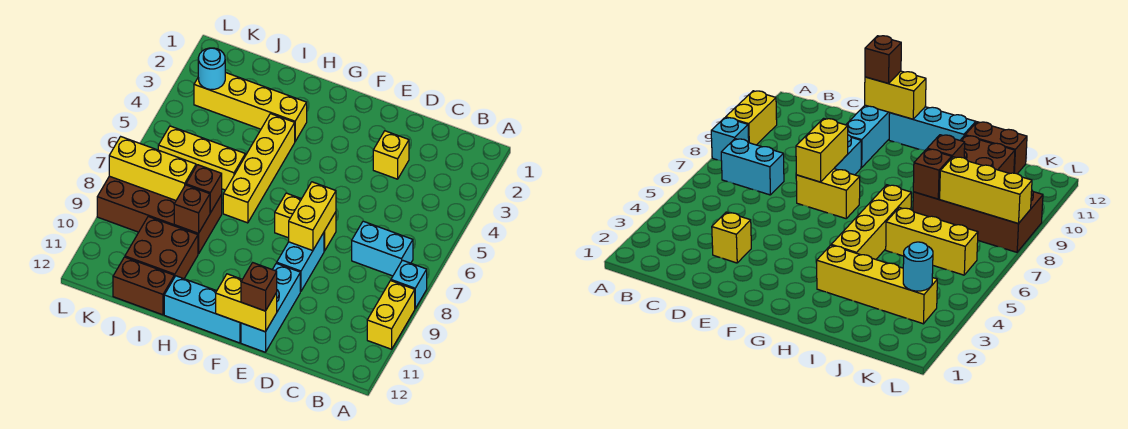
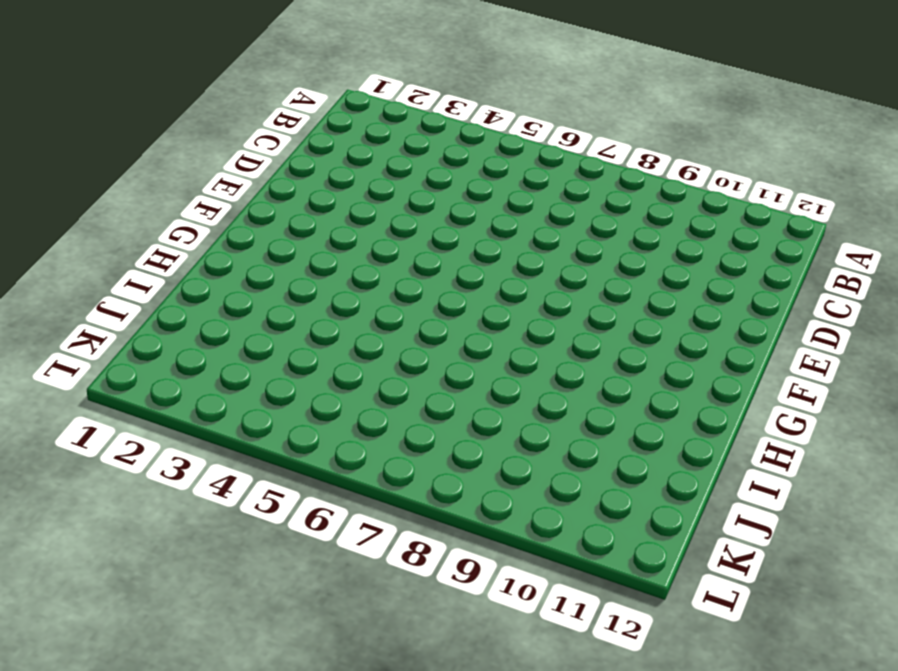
none -> cyan 1x1 brick [391,260,427,308]
none -> yellow 1x2 brick [367,281,415,349]
none -> cyan 1x2 brick [352,221,413,276]

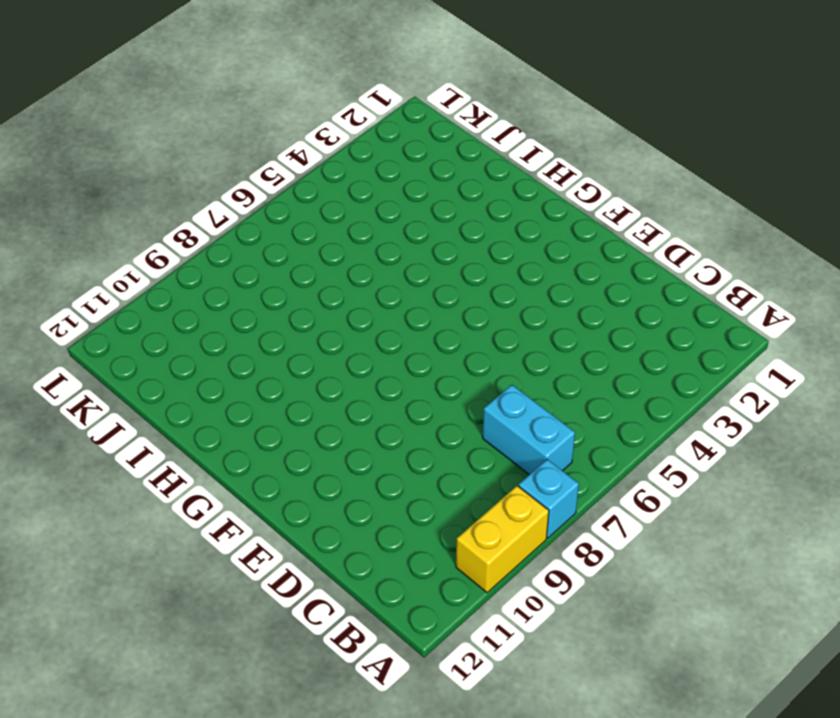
none -> yellow 1x1 brick [373,131,409,179]
none -> yellow 1x2 brick [275,193,336,251]
none -> cyan 1x2 brick [277,233,324,291]

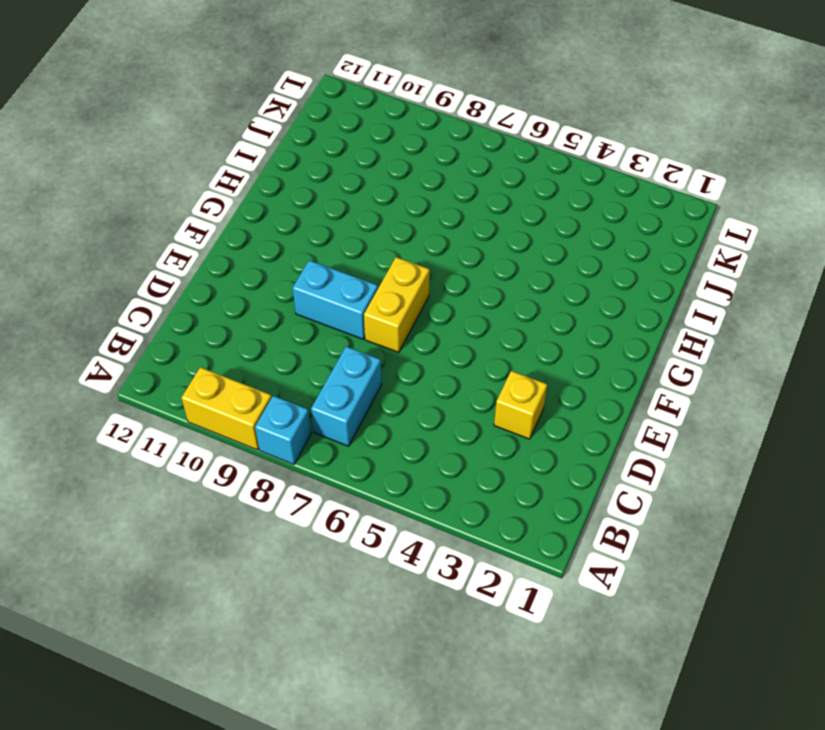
none -> cyan 1x3 brick [241,263,300,352]
none -> cyan 1x3 brick [164,276,241,343]
none -> yellow 1x4 brick [194,72,307,141]

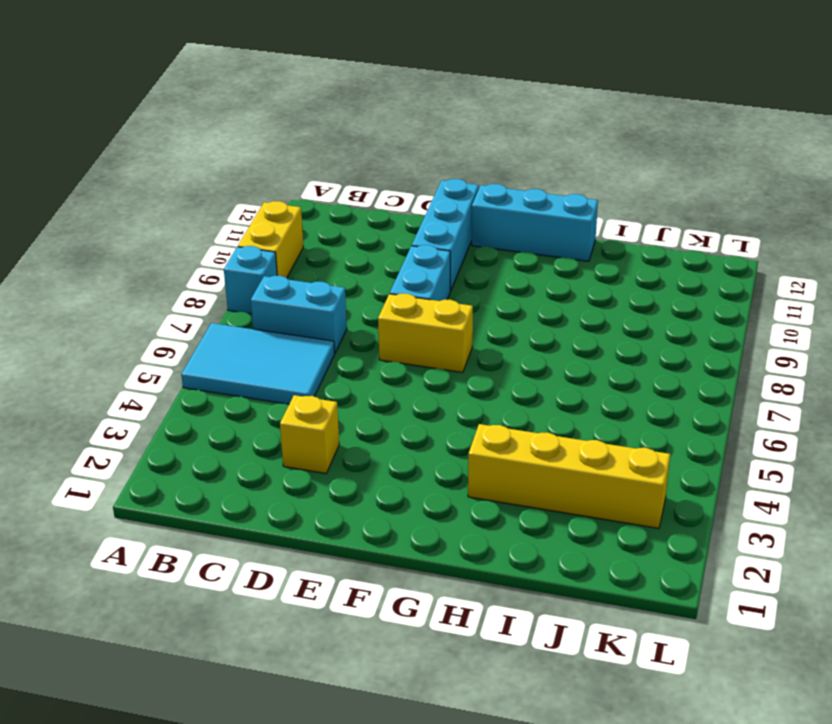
cyan 2x3 tile [181,323,335,404] -> none
none -> yellow 1x4 brick [223,114,295,223]
none -> yellow 1x3 brick [158,126,245,190]
none -> brown 2x4 brick [97,176,222,254]

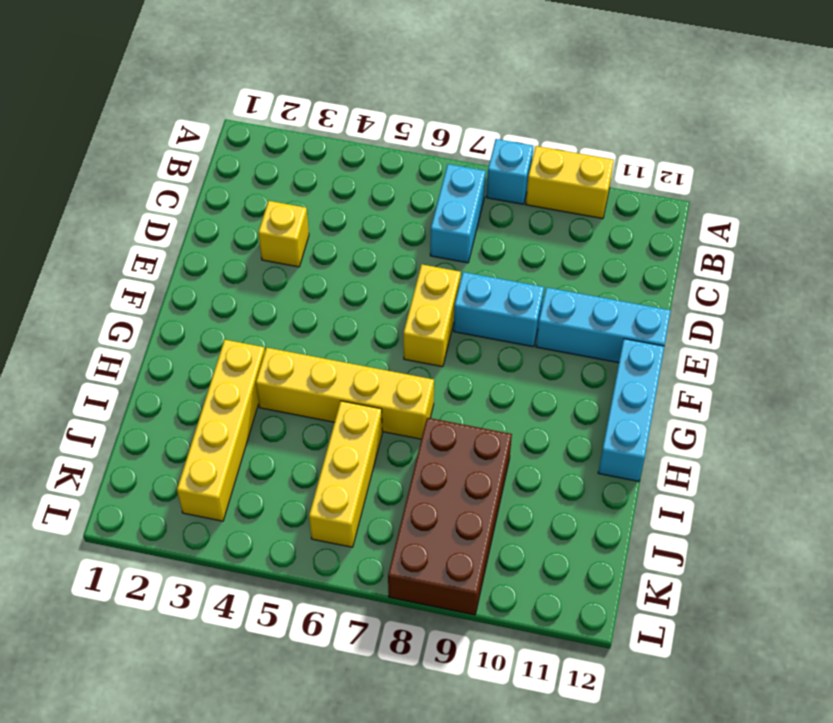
none -> brown 2x2 brick [125,217,198,279]
none -> brown 1x2 brick [113,257,174,315]
none -> yellow 1x2 brick [289,182,336,251]

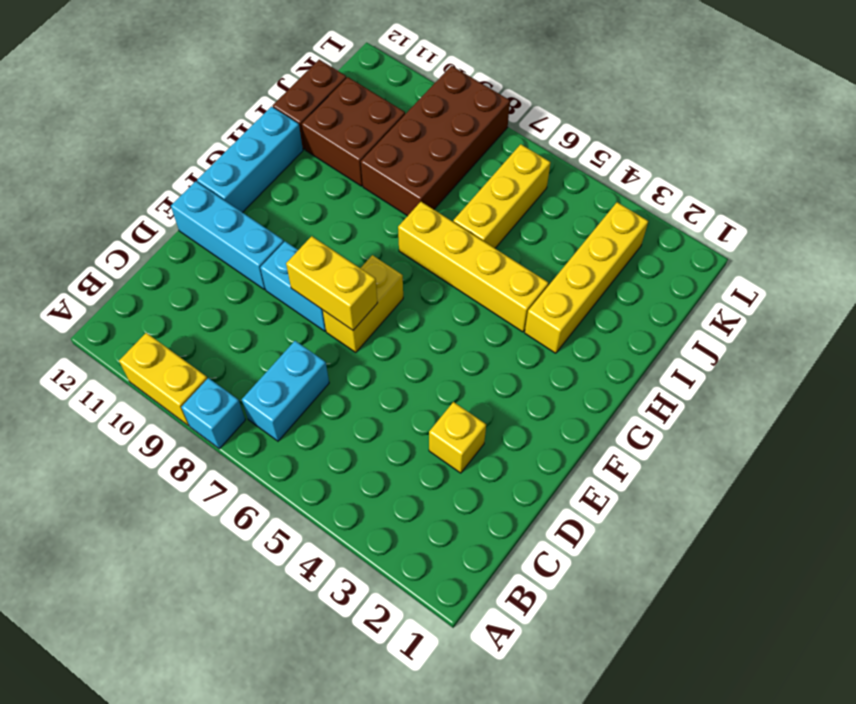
none -> yellow 1x2 brick [216,274,277,332]
none -> brown 1x1 brick [186,165,222,213]
none -> brown 1x1 brick [174,185,210,233]

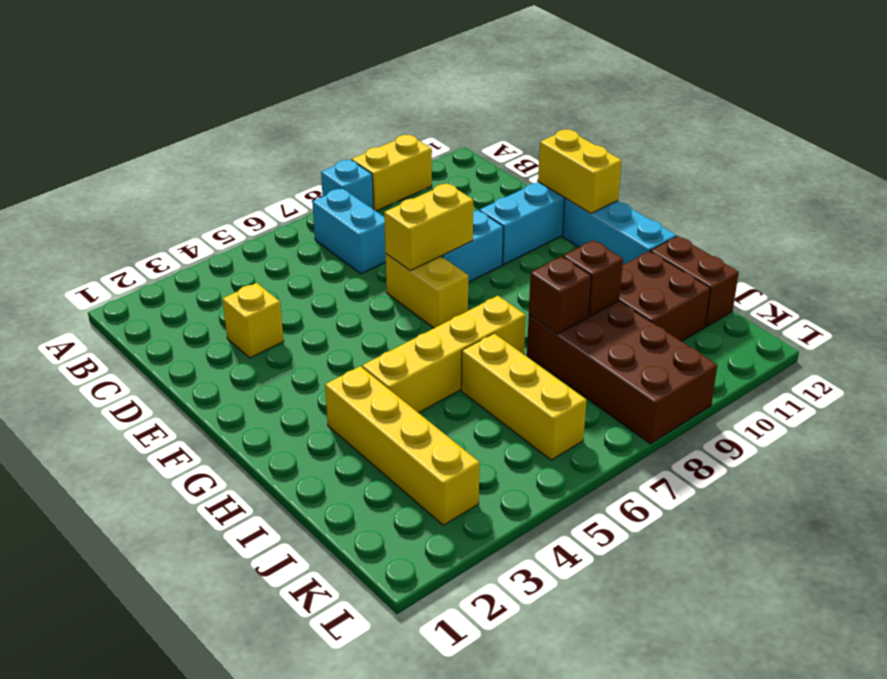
none -> yellow 1x3 brick [109,137,196,200]
none -> cyan 1x1 round brick [198,48,225,90]
none -> brown 1x1 brick [241,263,277,311]

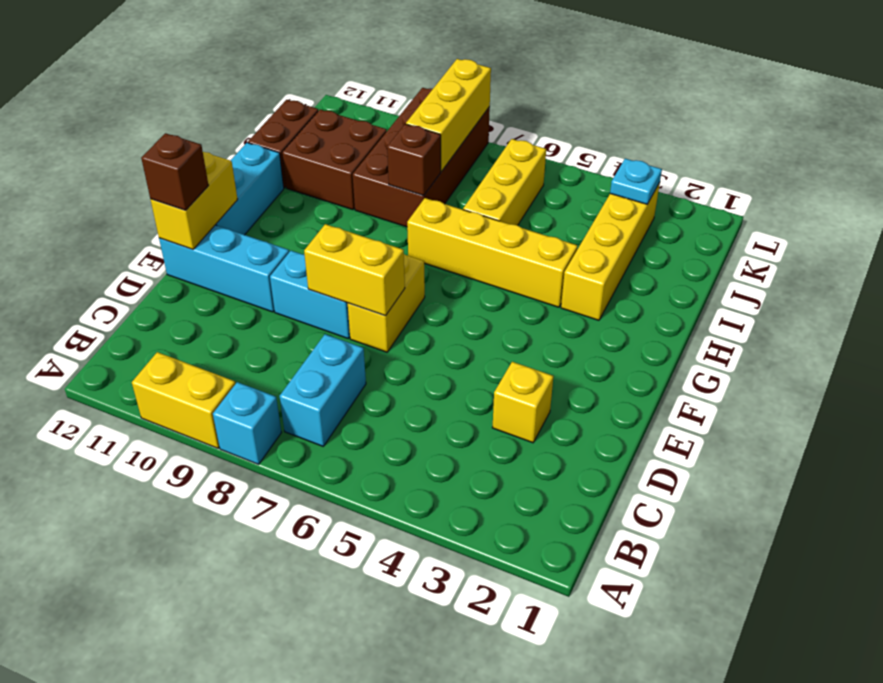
cyan 1x1 plate [610,159,662,204] -> cyan 1x1 round brick [198,48,225,90]
none -> brown 1x1 brick [174,185,210,233]

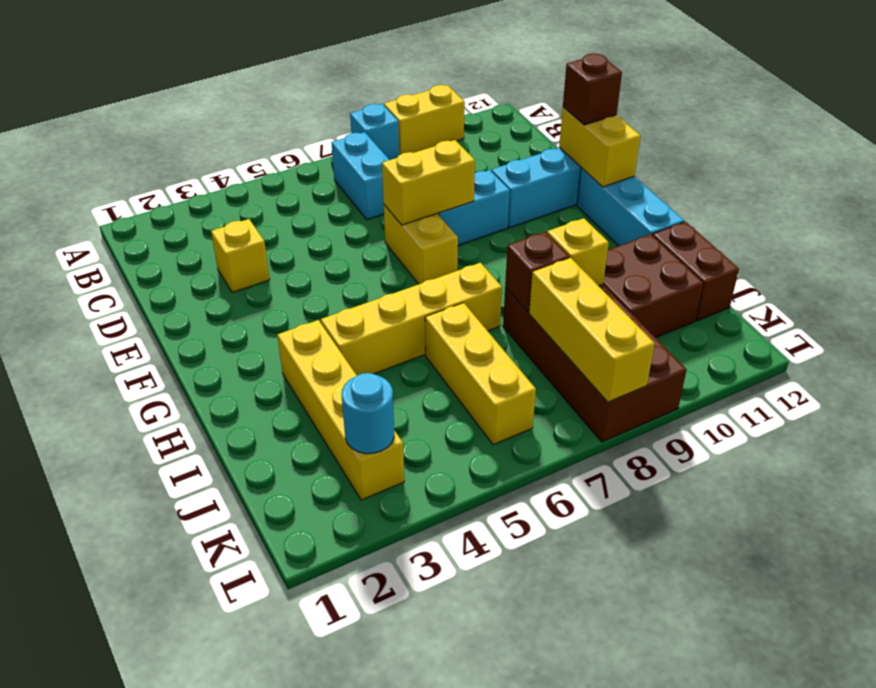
yellow 1x1 brick [547,218,609,286] -> brown 1x1 brick [174,185,210,233]

